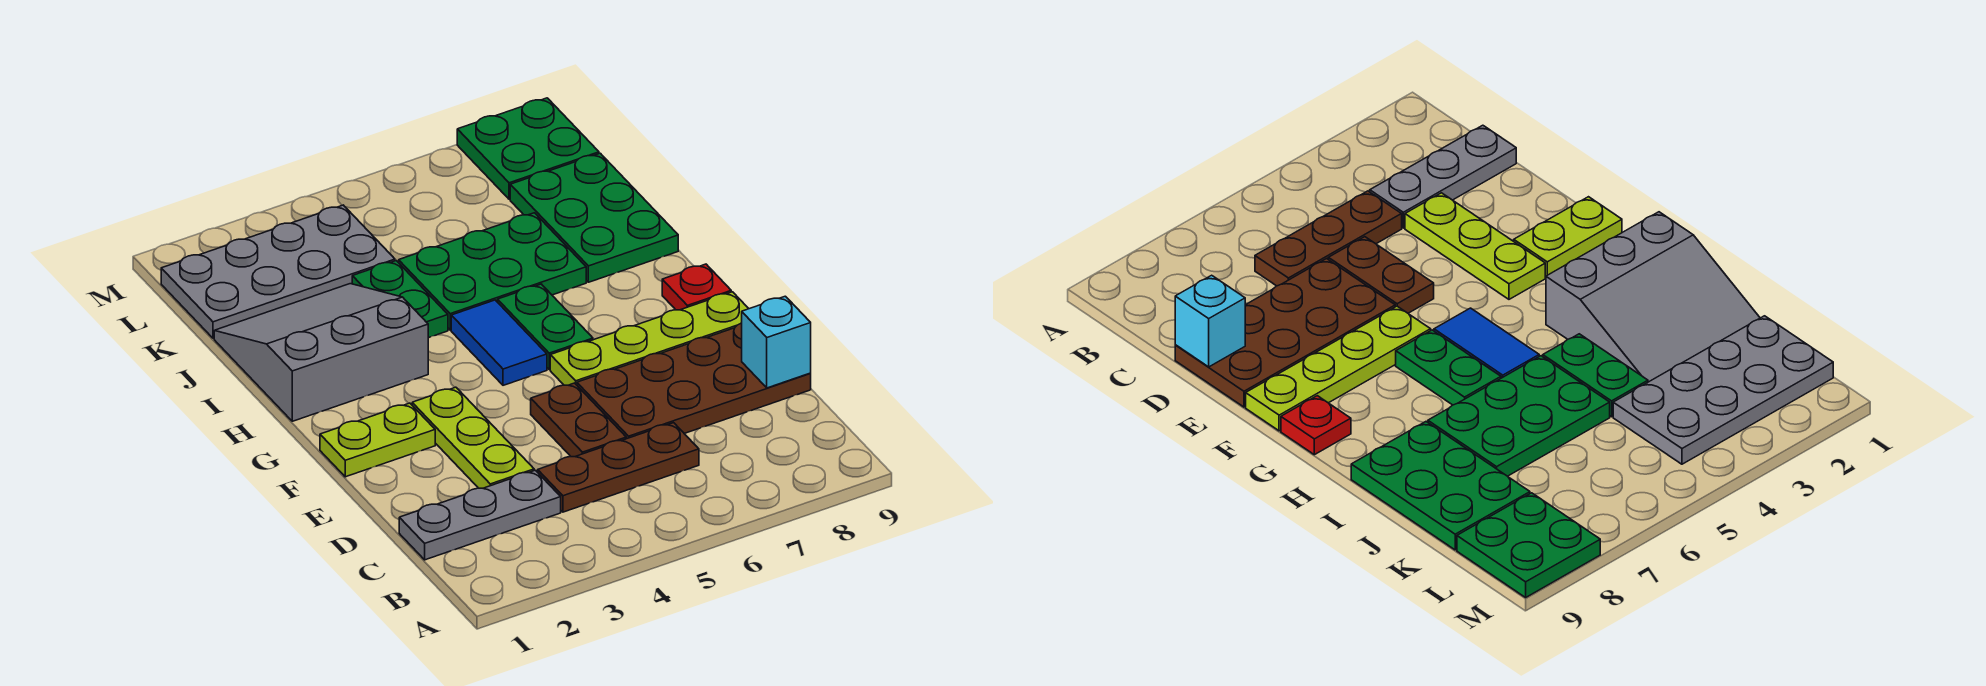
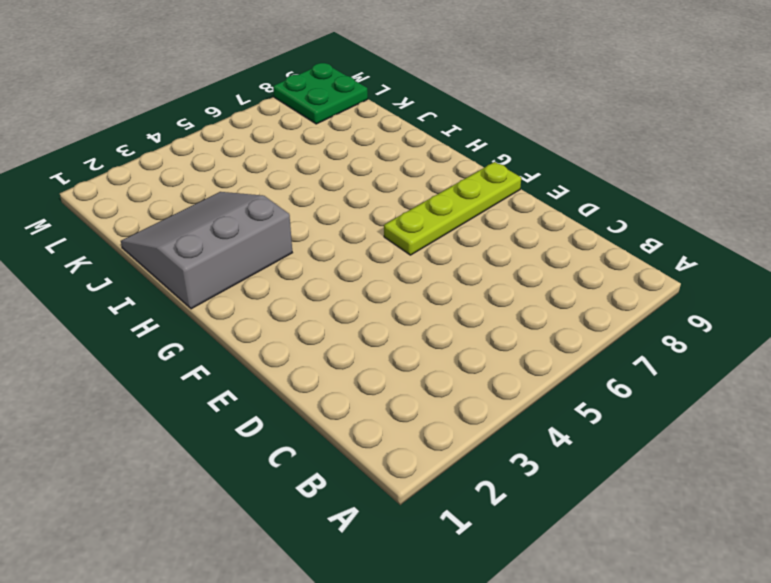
none -> grey 1x3 plate [399,470,561,560]
none -> brown 1x3 plate [538,423,699,512]
none -> lime 1x3 plate [412,387,534,488]

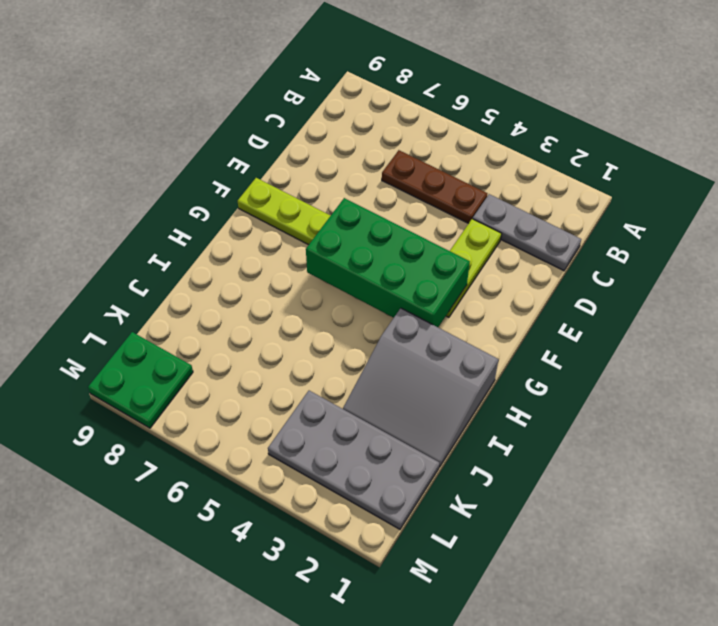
green 2x4 brick [306,198,470,327] -> none
none -> brown 1x2 plate [531,383,626,457]
none -> brown 2x4 plate [577,323,811,439]
none -> lime 1x2 plate [320,403,435,477]

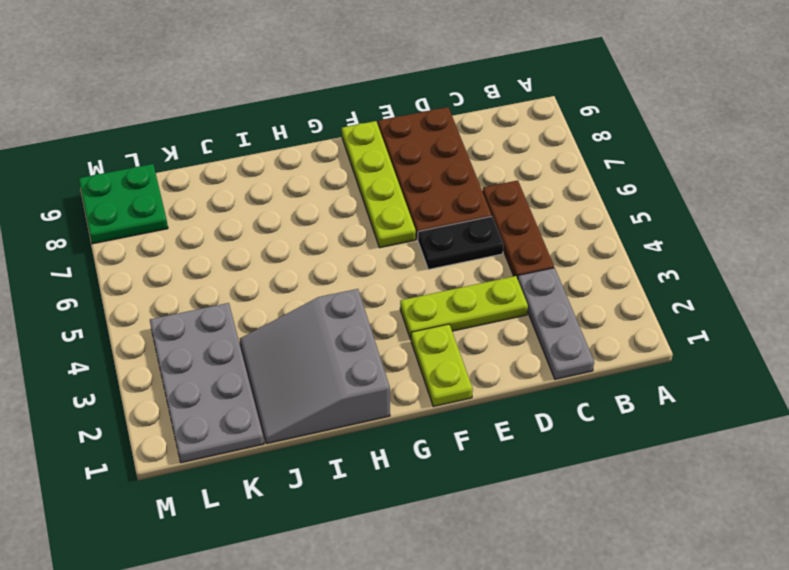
black 1x2 plate [418,217,503,270] -> brown 1x2 plate [531,383,626,457]
none -> blue 1x2 tile [451,300,547,385]
none -> green 1x2 plate [498,284,593,370]
none -> red 1x1 plate [662,264,731,310]

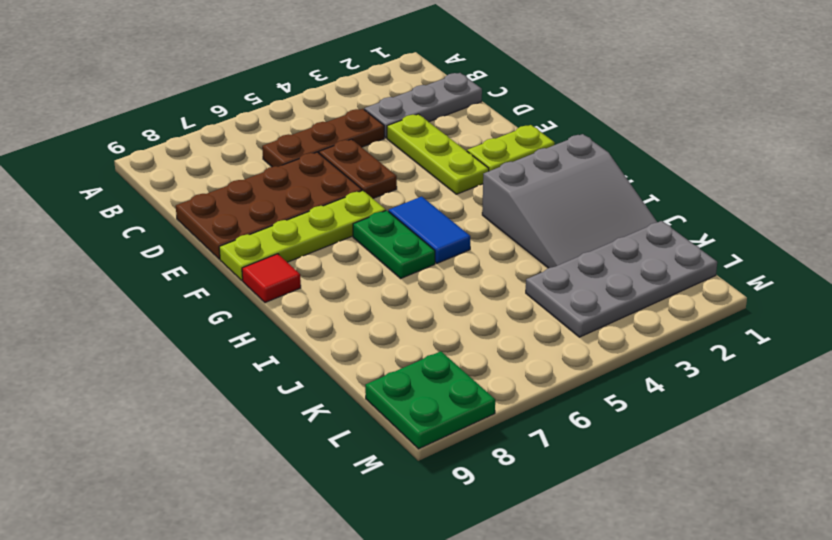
red 1x1 tile [242,254,301,303] -> red 1x1 plate [662,264,731,310]
none -> green 1x2 plate [352,261,448,338]
none -> green 2x3 plate [398,213,586,330]
none -> green 2x3 plate [510,153,678,282]

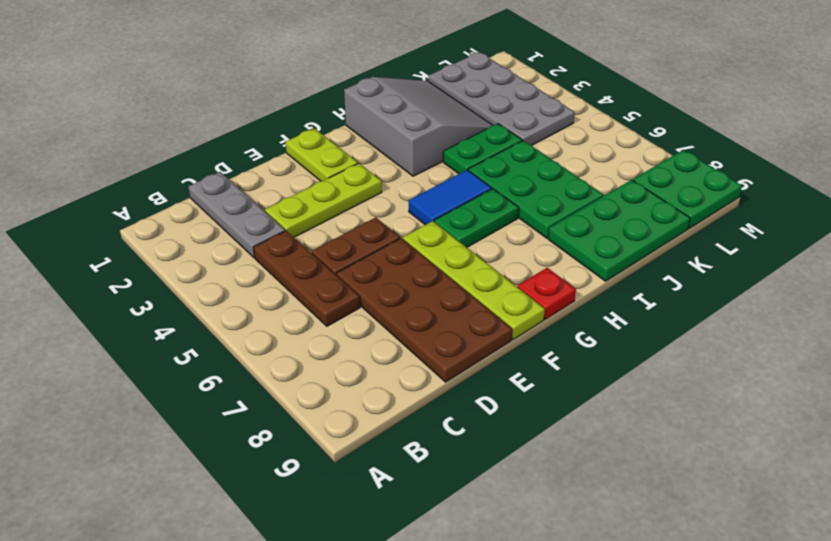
none -> cyan 1x1 brick [742,296,811,388]

